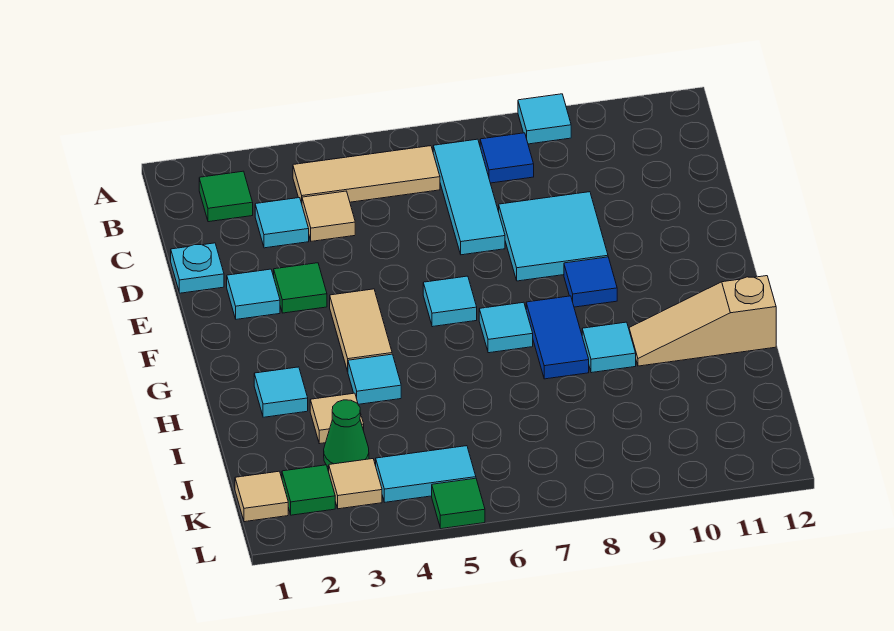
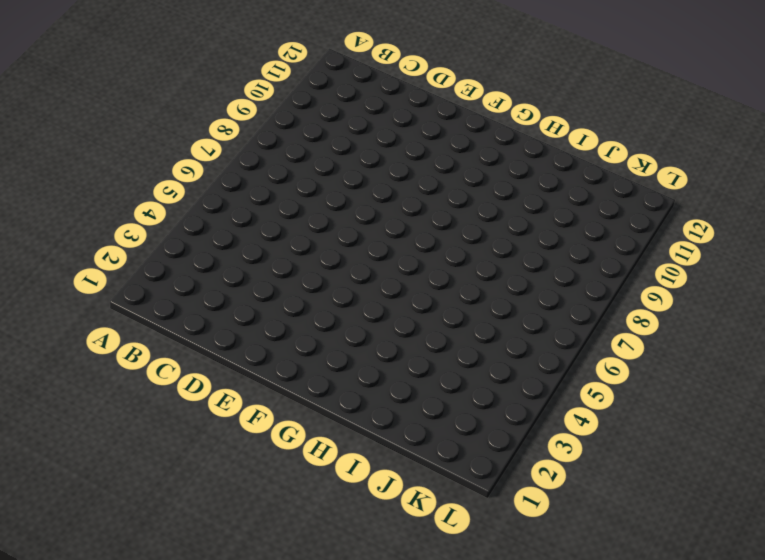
none -> cyan 1x1 tile [518,94,571,144]
none -> green 1x1 tile [199,171,253,222]
none -> tan 1x3 tile [293,146,440,203]

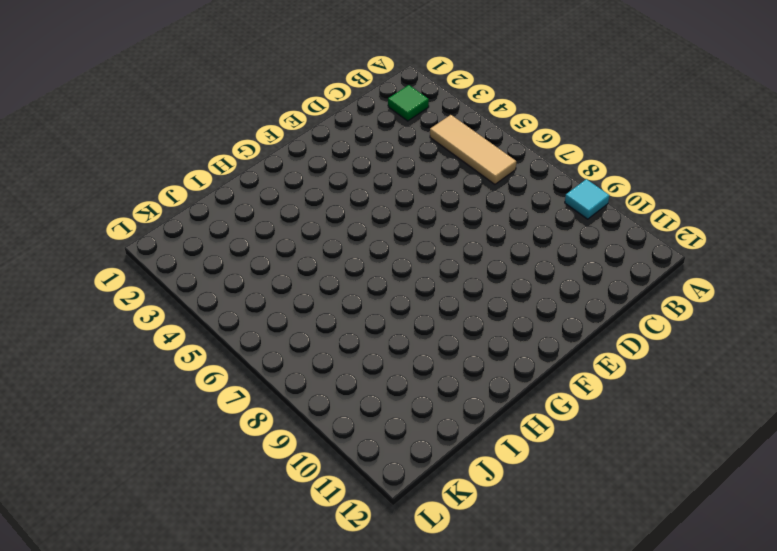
none -> cyan 1x3 tile [433,139,505,255]
none -> blue 1x1 tile [480,133,534,183]
none -> cyan 1x1 tile [255,198,309,248]

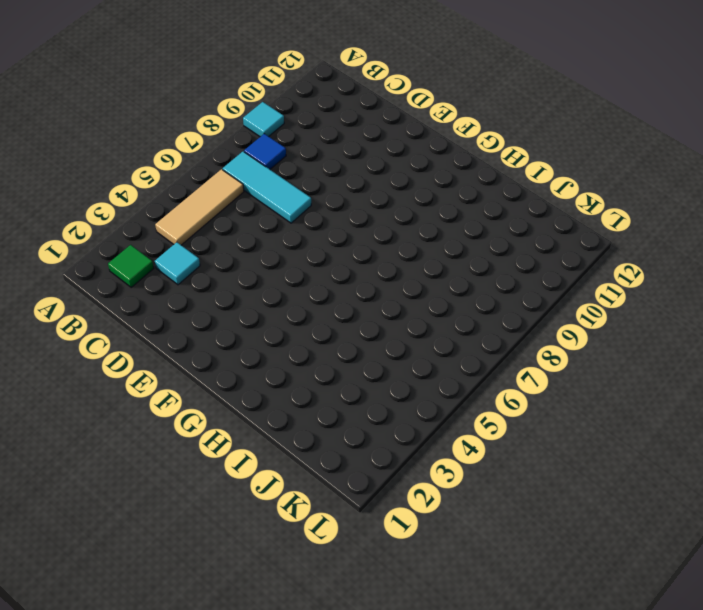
none -> tan 1x1 tile [302,191,355,241]
none -> cyan 1x1 plate [171,243,224,293]
none -> cyan 2x2 tile [499,192,608,281]

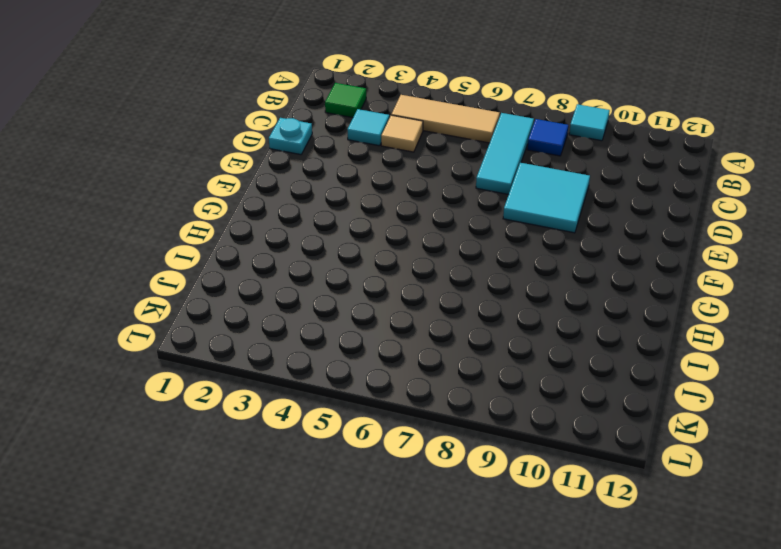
none -> cyan 1x1 tile [227,269,280,319]
none -> green 1x1 tile [274,263,327,313]
none -> tan 1x2 tile [330,289,392,371]

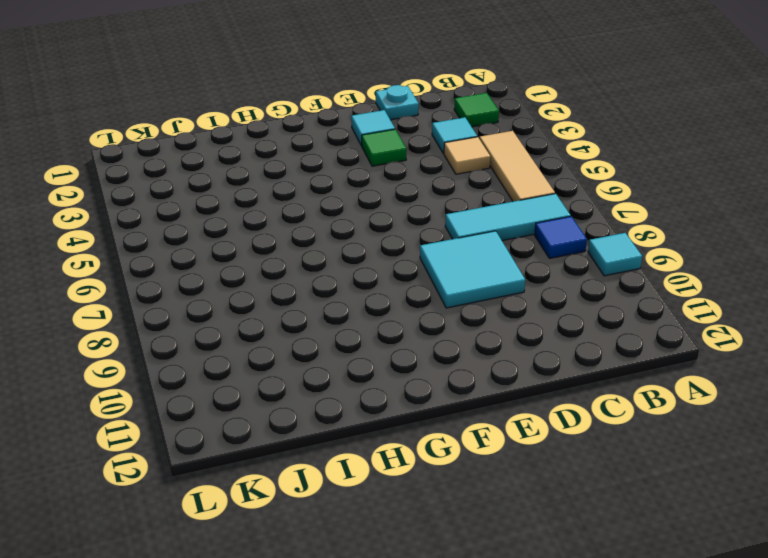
none -> tan 1x2 tile [330,289,392,371]
none -> cyan 1x1 tile [423,276,477,327]
none -> blue 1x1 tile [564,257,617,307]

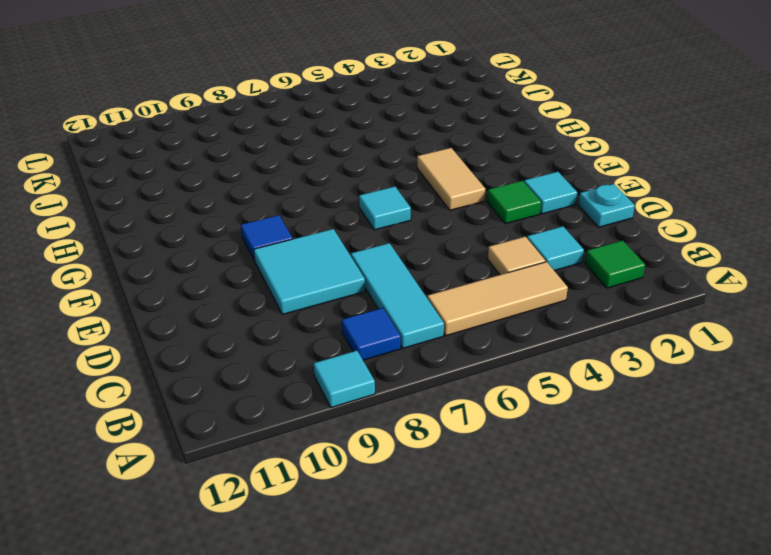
none -> cyan 1x1 tile [479,302,533,353]
none -> blue 1x2 tile [526,296,589,379]
none -> cyan 1x1 tile [254,367,308,417]

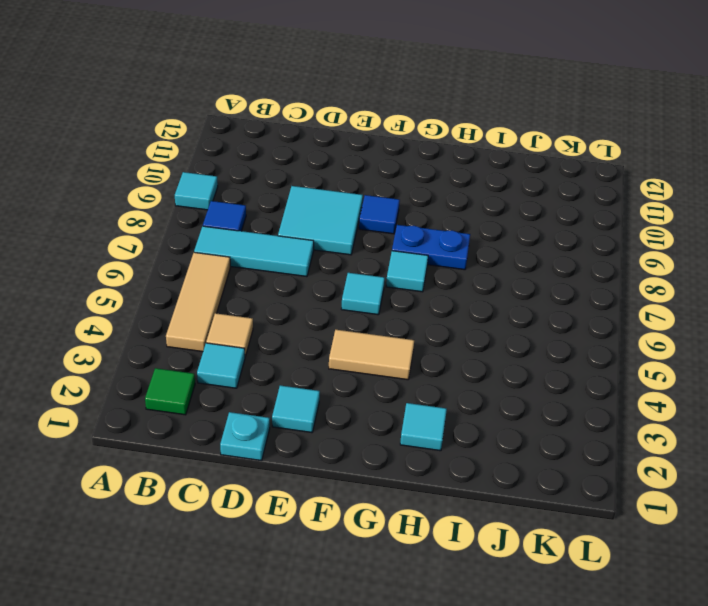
blue 1x2 plate [392,225,470,270] -> blue 1x2 tile [526,296,589,379]
none -> green 1x1 tile [274,263,327,313]
none -> cyan 1x1 tile [348,354,401,404]
none -> cyan 1x1 tile [582,322,636,373]

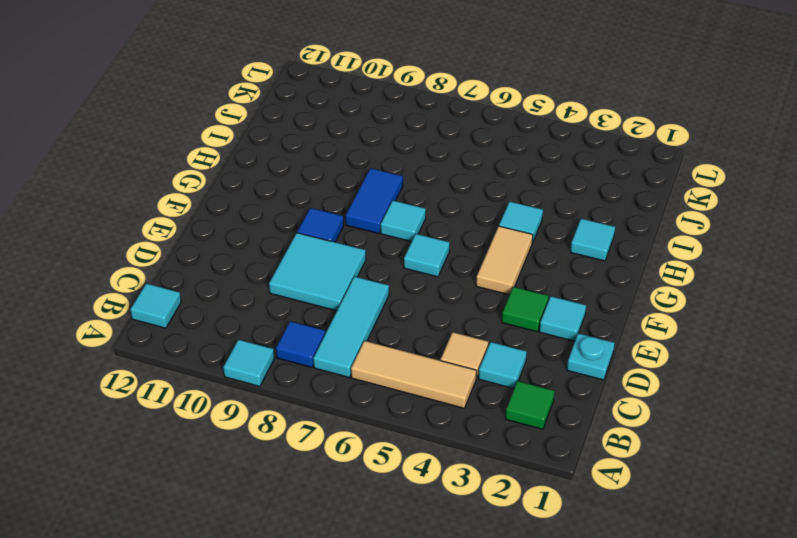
cyan 1x1 tile [130,283,181,328] -> cyan 1x1 tile moved to [582,322,636,373]
none -> tan 1x3 slope [629,276,776,366]
none -> tan 1x1 tile [310,393,364,444]
none -> green 1x1 cone [324,400,369,467]

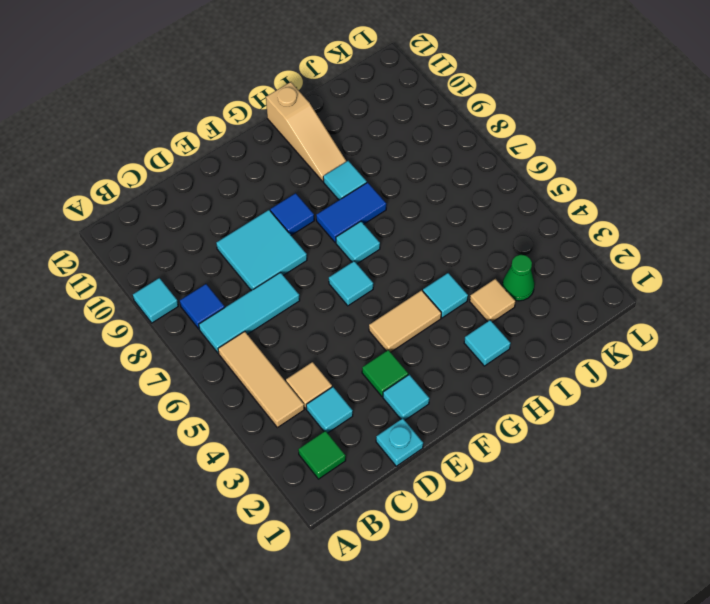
none -> tan 1x1 tile [235,471,288,522]
none -> green 1x1 tile [282,465,335,515]
none -> tan 1x1 tile [329,459,382,509]

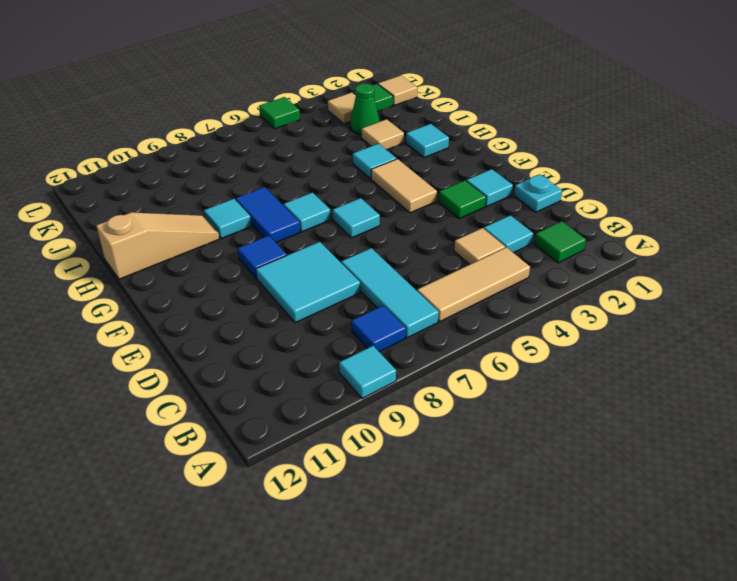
none -> cyan 1x2 tile [376,446,476,502]

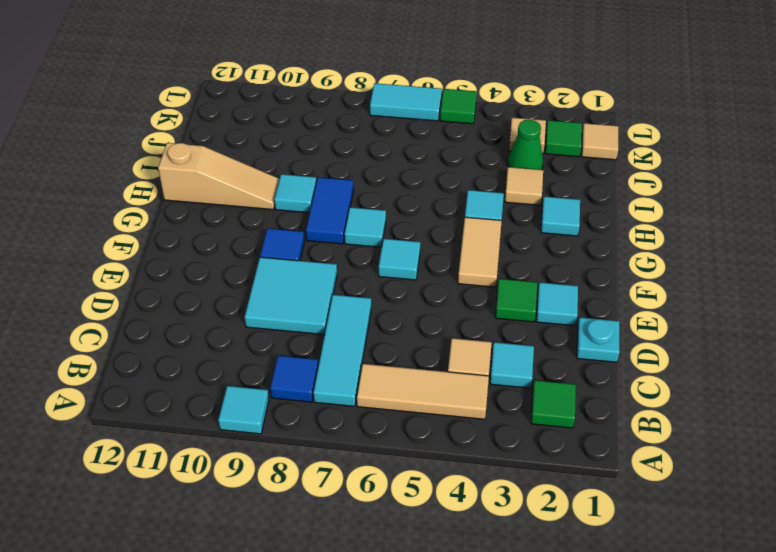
cyan 1x2 tile [370,83,442,121] -> cyan 1x2 tile moved to [376,446,476,502]

